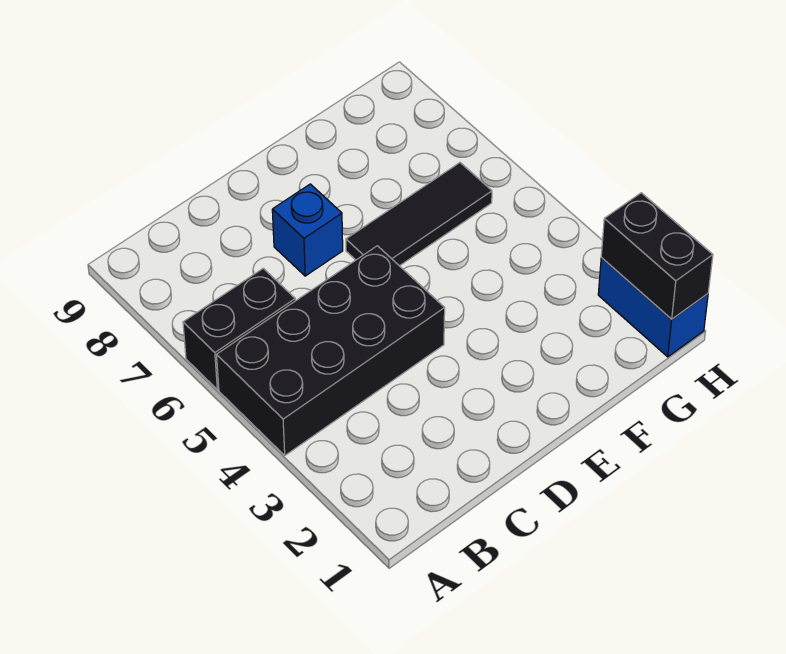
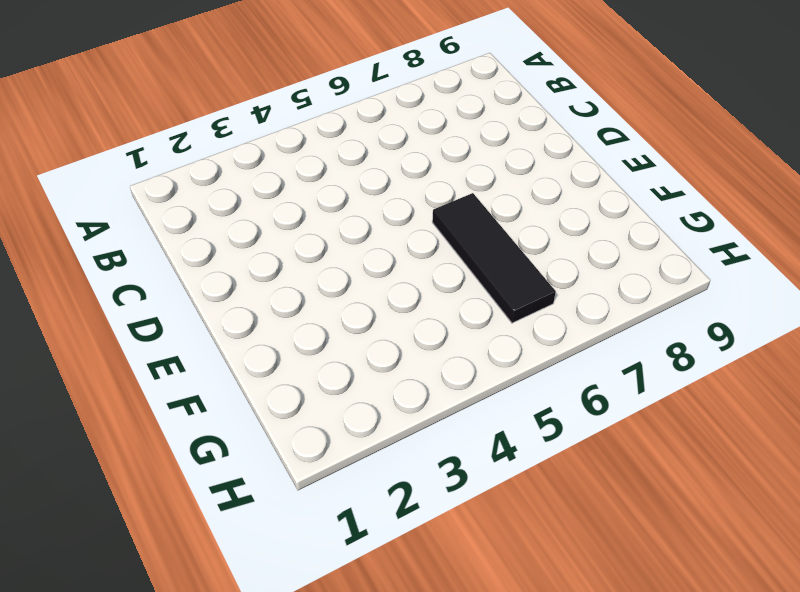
none -> black 2x4 brick [217,246,445,455]
none -> black 1x2 brick [183,268,295,390]

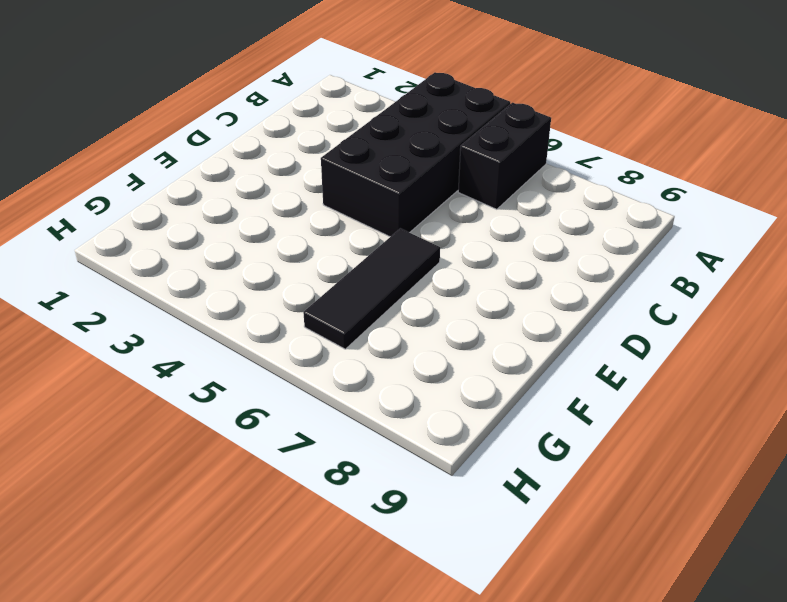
none -> blue 1x1 brick [272,184,343,276]
none -> blue 1x2 brick [598,258,708,357]

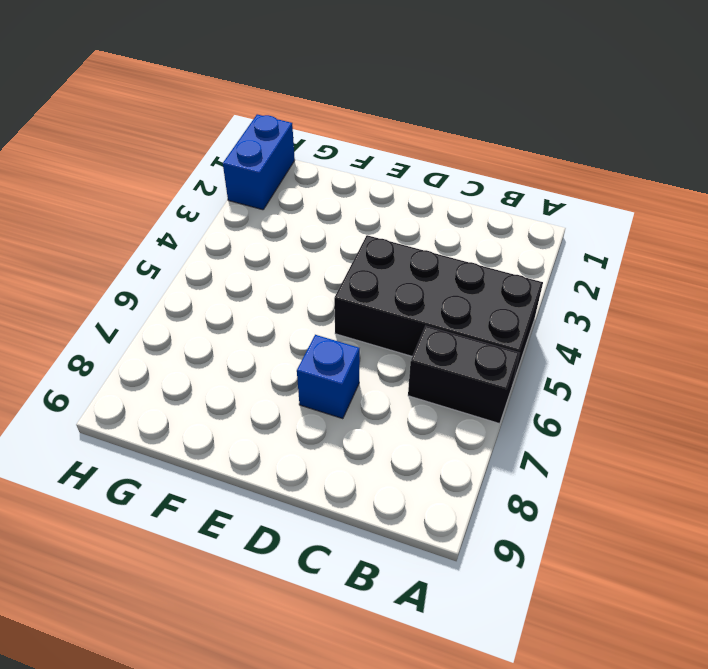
none -> black 1x3 tile [346,163,492,266]
none -> black 1x2 brick [601,193,713,319]

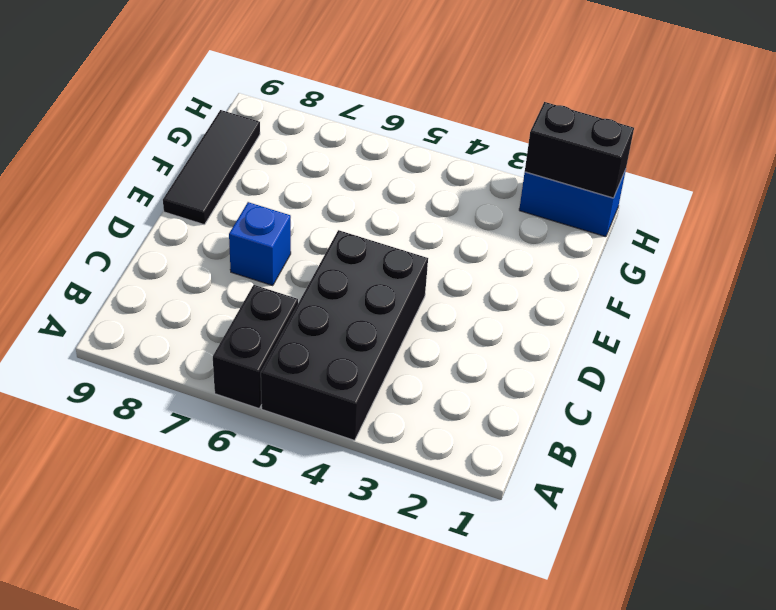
black 1x3 tile [163,110,260,225] -> black 1x3 tile moved to [346,163,492,266]

